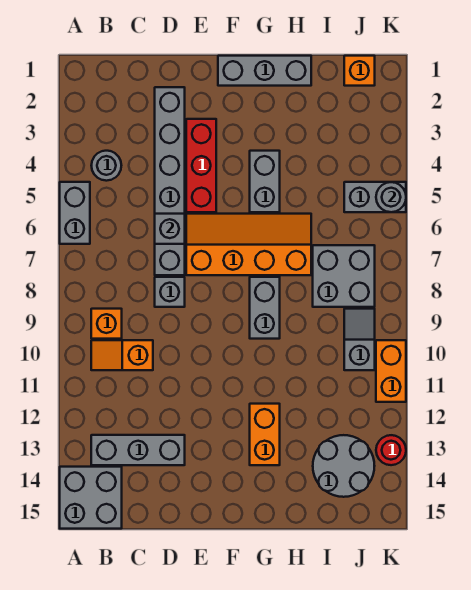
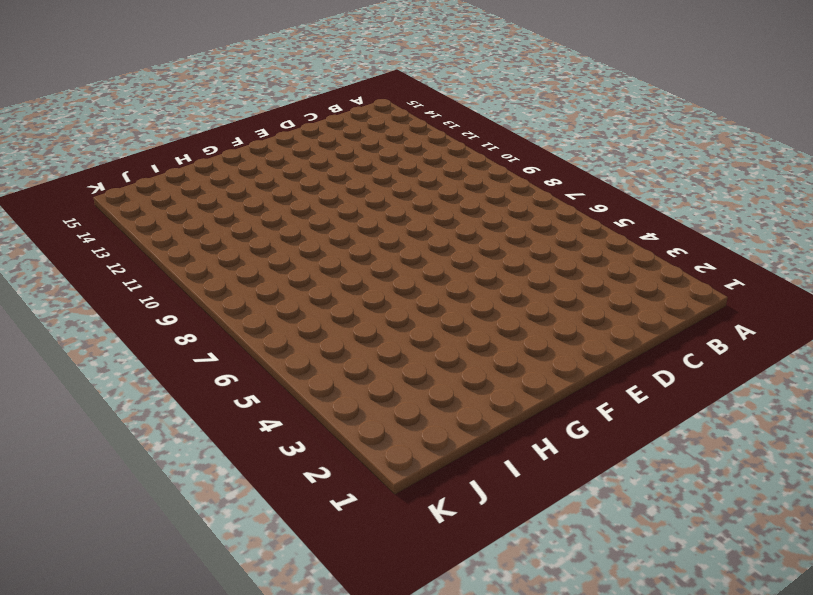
none -> grey 1x2 brick [60,182,90,244]
none -> grey 2x2 brick [60,467,122,529]
none -> grey 1x1 round brick [91,151,121,181]

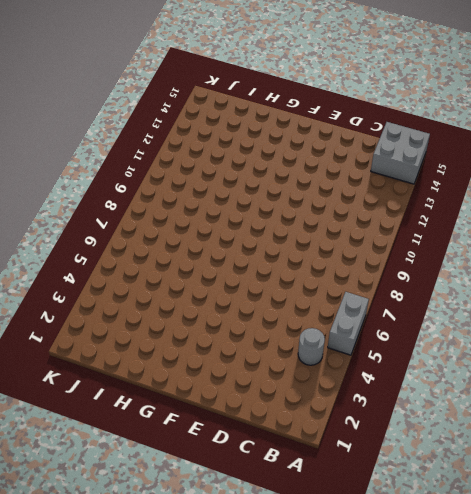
none -> orange 1x1 brick [91,309,122,339]
none -> orange 1x2 slope [91,340,153,370]
none -> grey 1x3 brick [91,435,185,465]

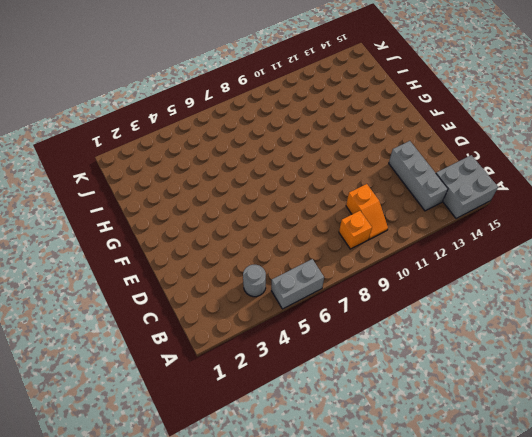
none -> grey 1x6 brick [155,87,185,275]
none -> grey 1x1 brick [155,277,185,307]
none -> red 1x3 brick [186,119,216,212]

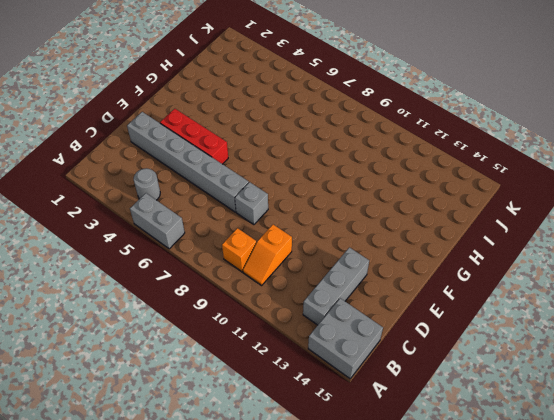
none -> orange 2x4 slope [186,214,311,275]
none -> grey 1x3 brick [218,56,311,86]
none -> grey 1x2 brick [250,151,280,212]

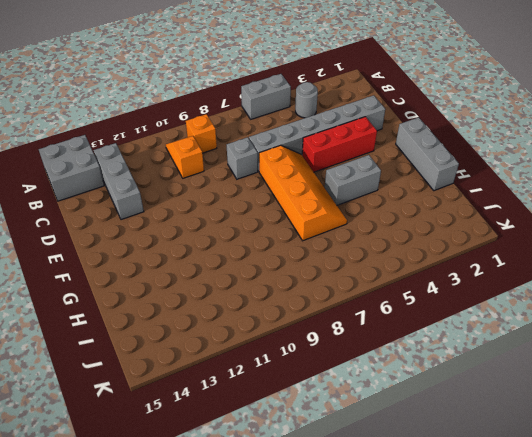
none -> grey 1x2 brick [250,277,280,339]
none -> orange 1x2 brick [250,404,280,465]
none -> grey 2x2 brick [313,245,375,307]

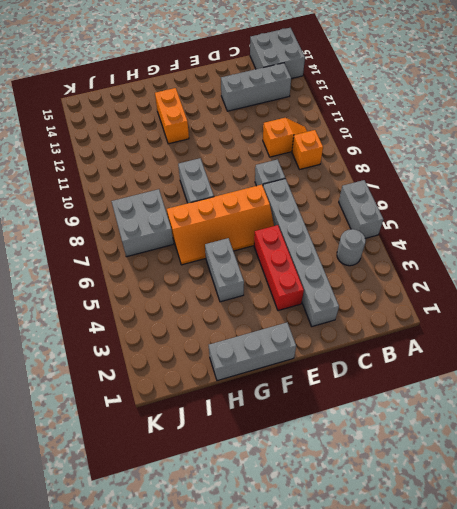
none -> grey 2x2 round brick [313,435,374,497]
none -> orange 1x1 brick [344,56,375,86]
none -> grey 1x2 brick [344,182,406,212]

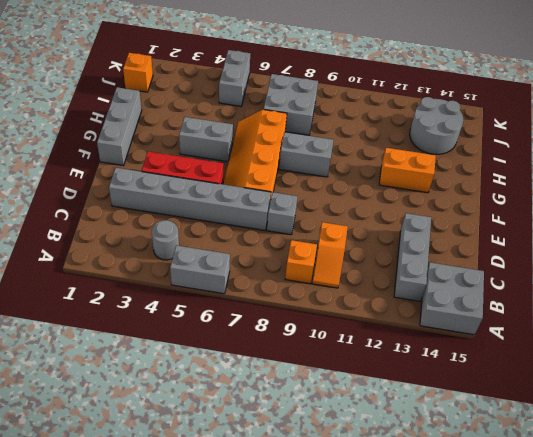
none -> grey 1x2 slope [344,309,375,370]
none -> orange 1x2 brick [376,340,406,402]
none -> red 1x1 round brick [376,435,406,465]

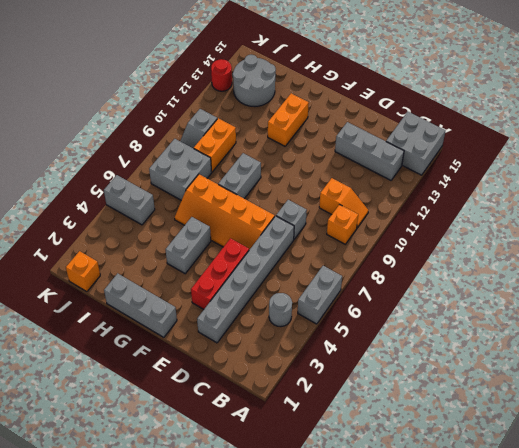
orange 1x2 brick [194,118,236,172] -> orange 1x2 brick moved to [376,340,406,402]
none -> grey 1x1 brick [155,214,185,244]
none -> grey 1x1 round brick [376,182,406,212]

